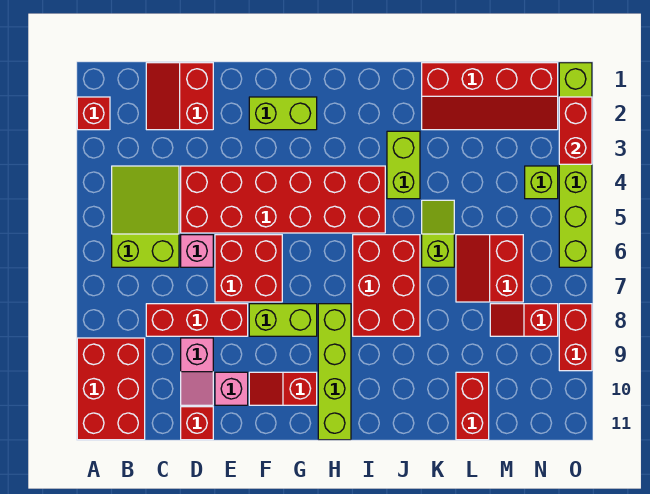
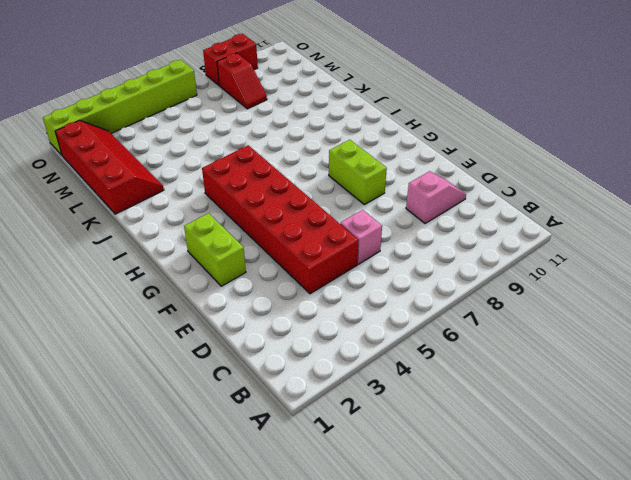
none -> red 1x1 brick [77,97,110,130]
none -> red 2x3 brick [77,338,145,440]
none -> lime 2x3 slope [112,166,179,267]

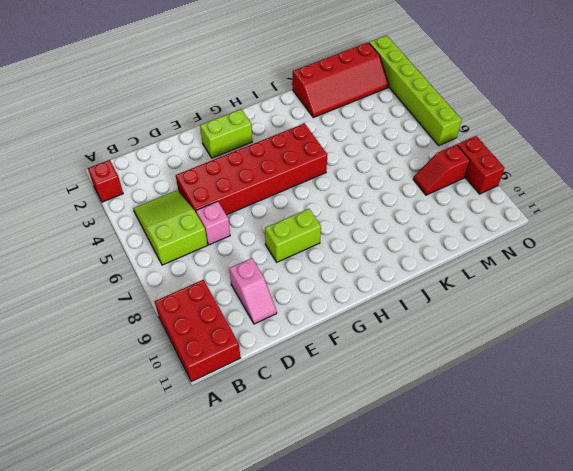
none -> red 2x2 slope [146,63,213,130]
none -> red 1x3 brick [146,304,248,336]
none -> red 1x1 brick [181,407,213,440]

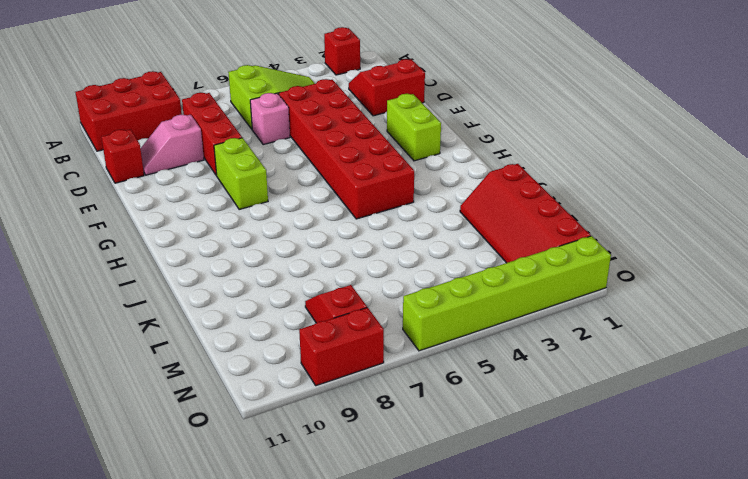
none -> red 2x2 brick [215,235,282,302]
none -> pink 1x1 brick [215,372,248,405]
none -> red 1x2 slope [249,372,317,405]

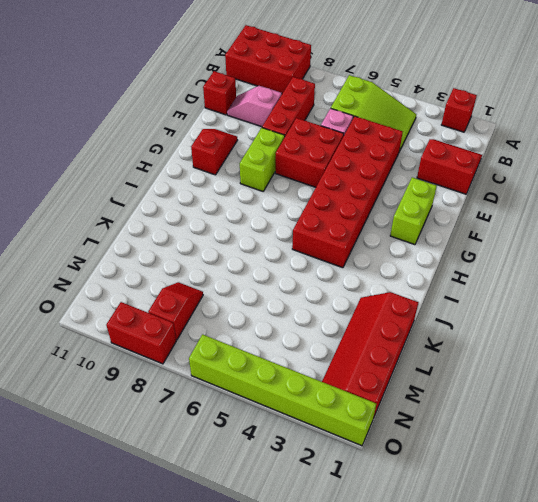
none -> pink 1x1 brick [215,372,248,405]
none -> lime 1x4 brick [318,304,351,440]
none -> red 2x3 brick [353,235,420,336]

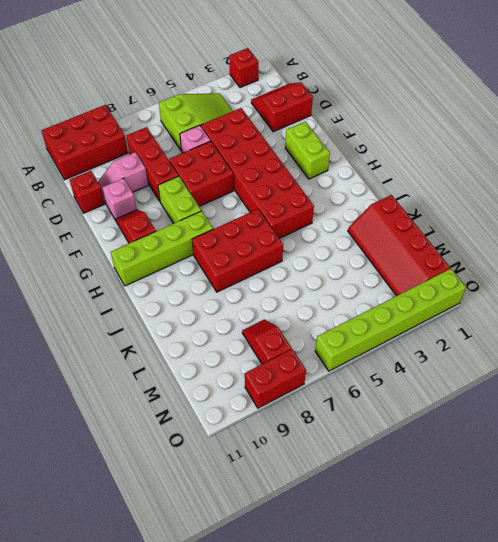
none -> lime 1x2 brick [387,131,420,199]
none -> lime 1x2 slope [422,200,454,267]
none -> red 2x2 slope [456,235,523,302]

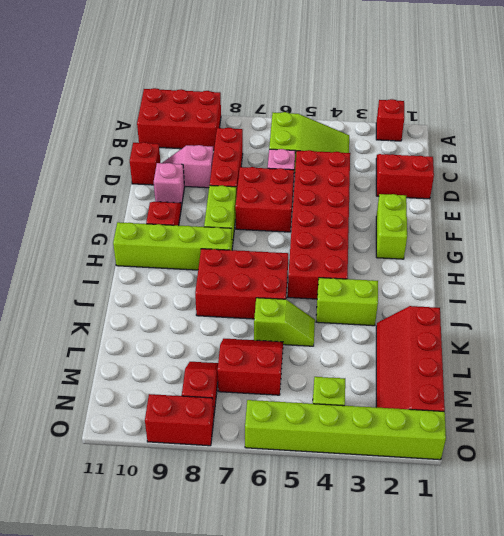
none -> red 1x2 brick [456,372,489,440]
none -> red 1x2 brick [559,97,592,164]

